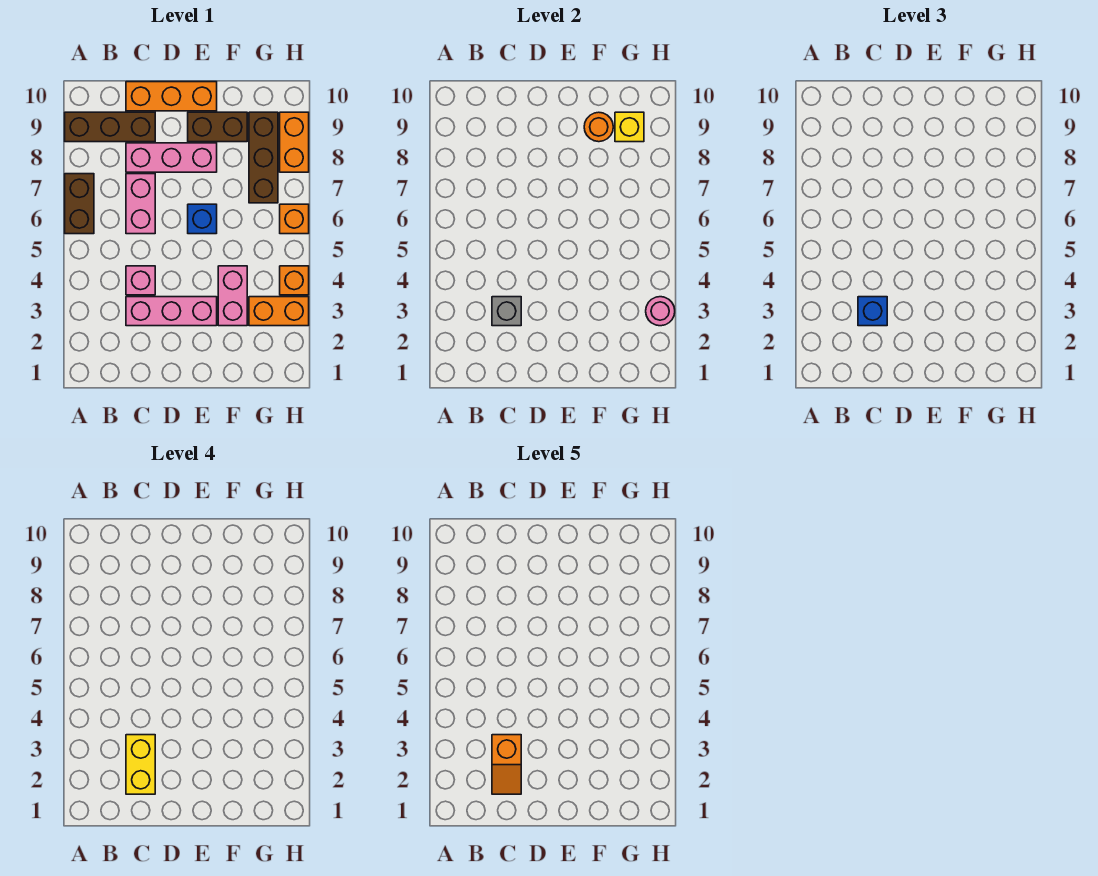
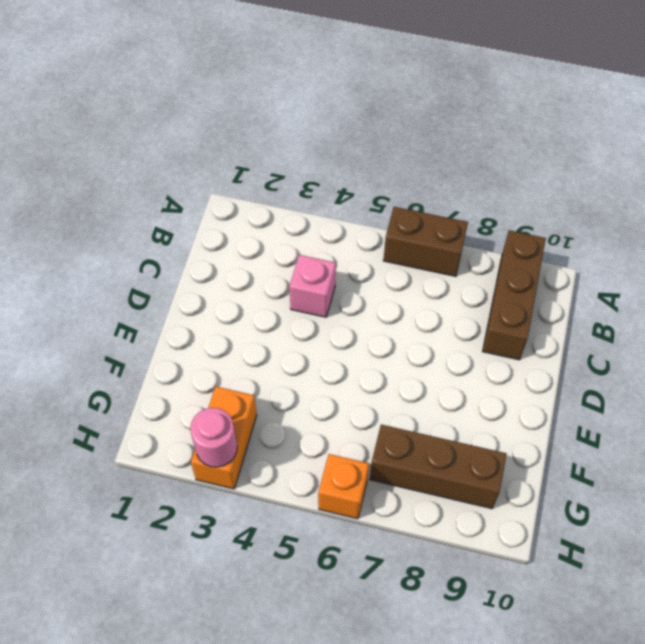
none -> pink 1x3 brick [126,297,217,326]
none -> pink 1x2 brick [126,174,155,234]
none -> pink 1x3 brick [126,143,217,172]

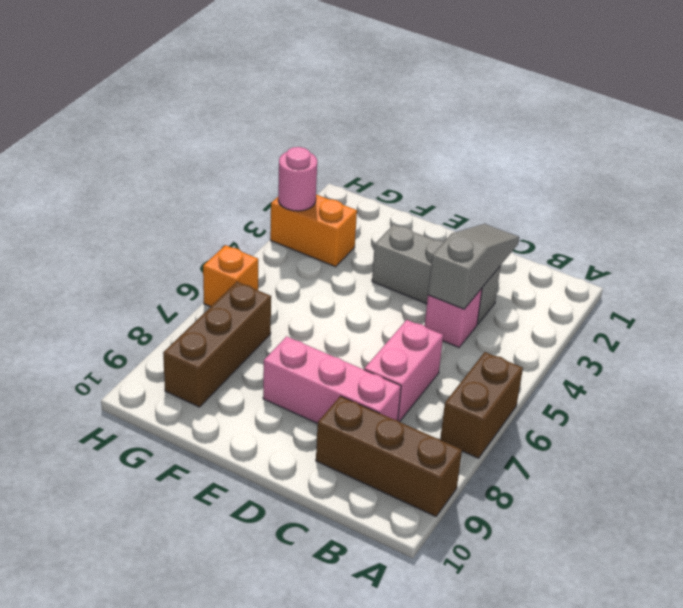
grey 1x3 slope [428,224,519,309] -> grey 1x1 brick [492,297,521,326]
grey 1x3 brick [372,224,500,324] -> pink 1x3 brick [126,297,217,326]
none -> orange 1x3 brick [126,82,217,111]
none -> blue 1x1 brick [188,204,217,234]
none -> brown 1x2 brick [188,112,247,142]

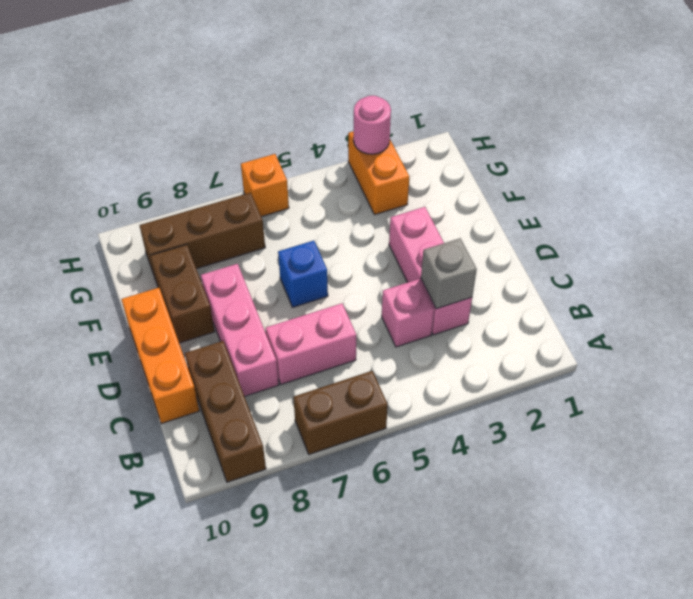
none -> pink 1x2 brick [218,266,247,326]
none -> orange 1x1 brick [280,266,309,295]
none -> orange 1x2 brick [280,112,309,172]

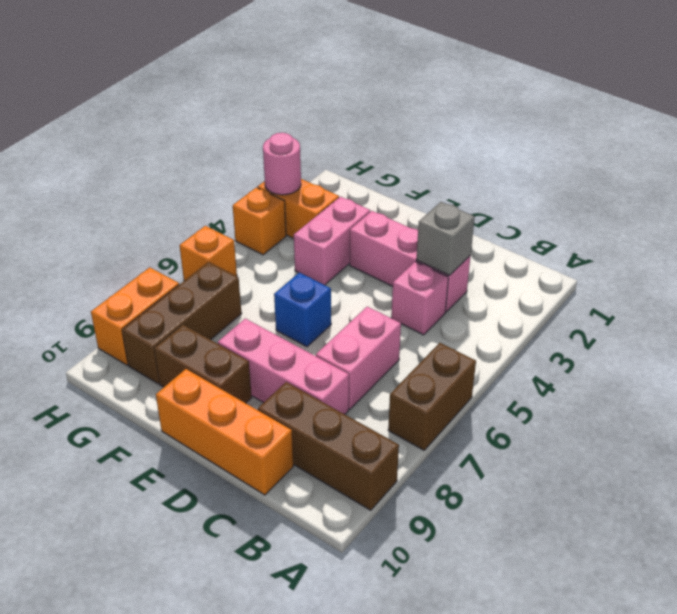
none -> orange 1x1 round brick [584,112,613,142]
none -> yellow 1x1 brick [615,112,644,142]
none -> blue 1x1 brick [858,297,887,326]

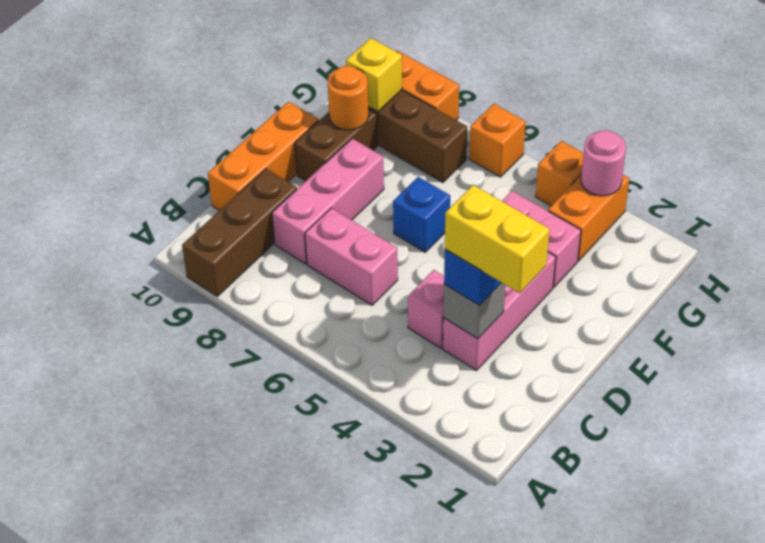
none -> brown 1x2 brick [65,174,94,234]
none -> orange 1x2 slope [492,735,521,794]

